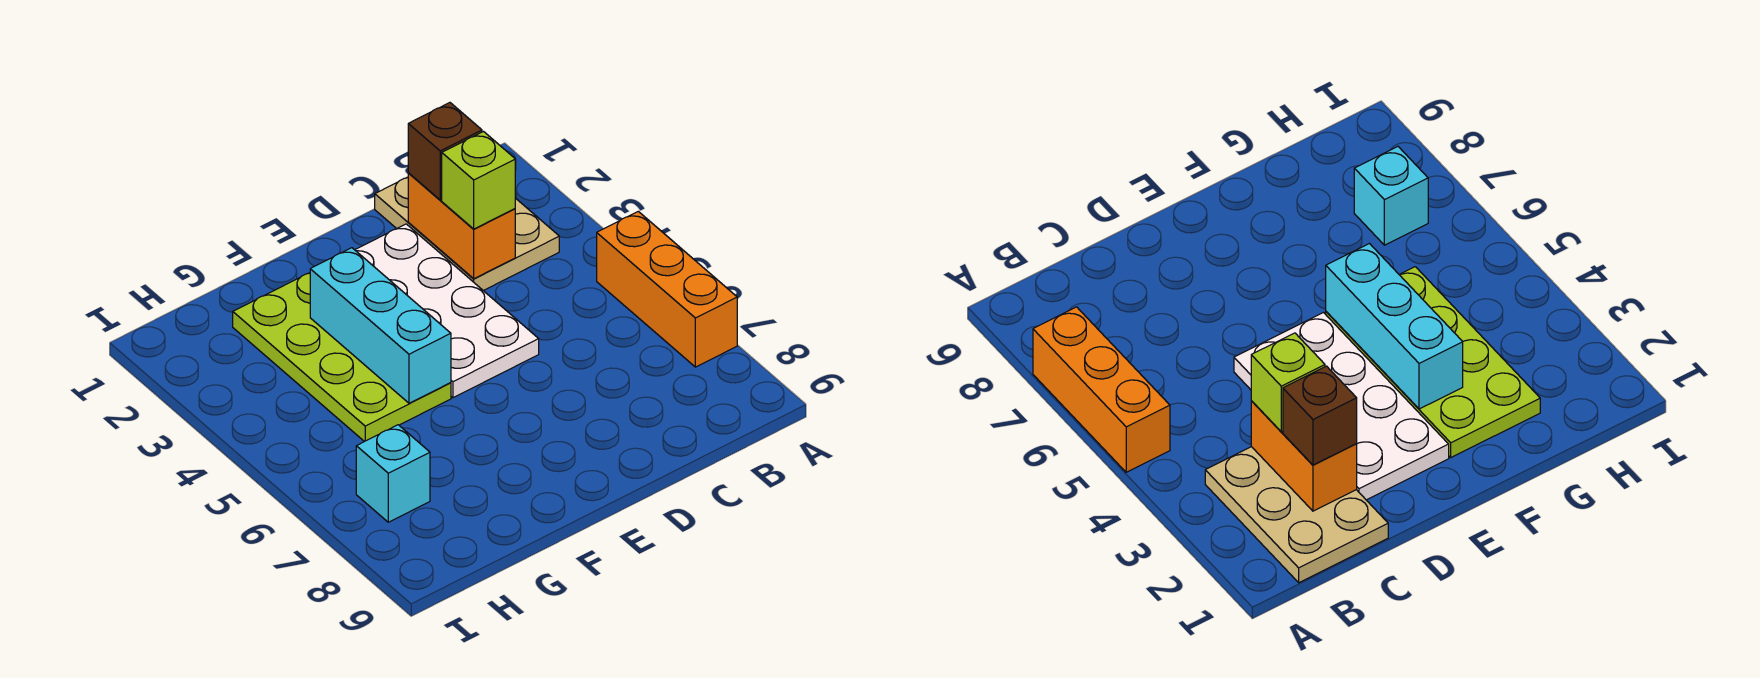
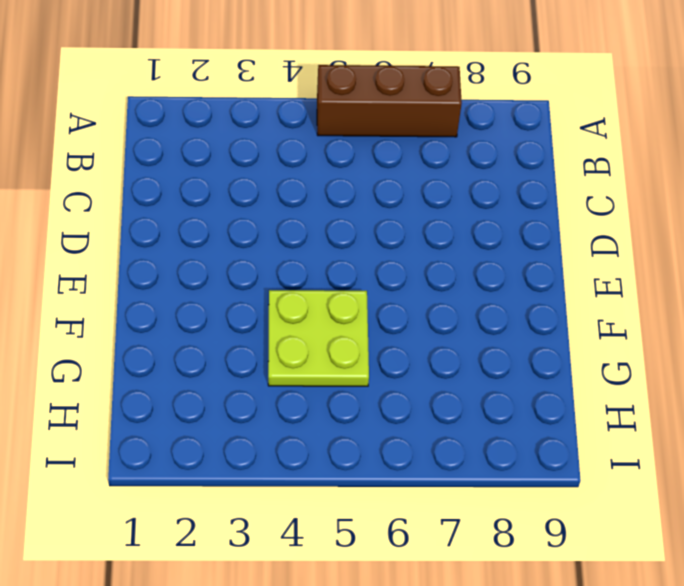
brown 1x3 brick [317,65,462,137] -> orange 1x3 brick [597,211,737,367]
lime 2x2 plate [268,290,369,386] -> lime 2x4 plate [233,273,451,442]
none -> tan 2x3 plate [375,177,559,291]
none -> white 2x4 plate [355,224,539,398]

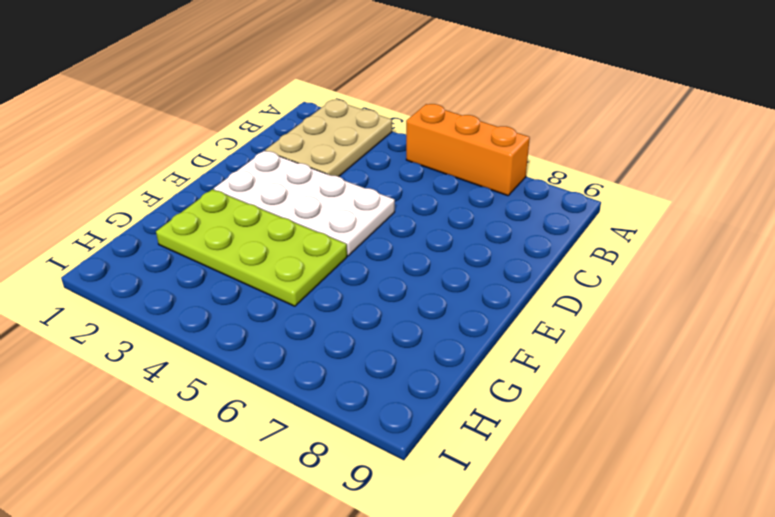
tan 2x3 plate [265,100,392,176] -> tan 2x3 plate turned to [375,177,559,291]
none -> cyan 1x1 brick [356,425,430,522]
none -> orange 1x2 brick [408,173,515,279]

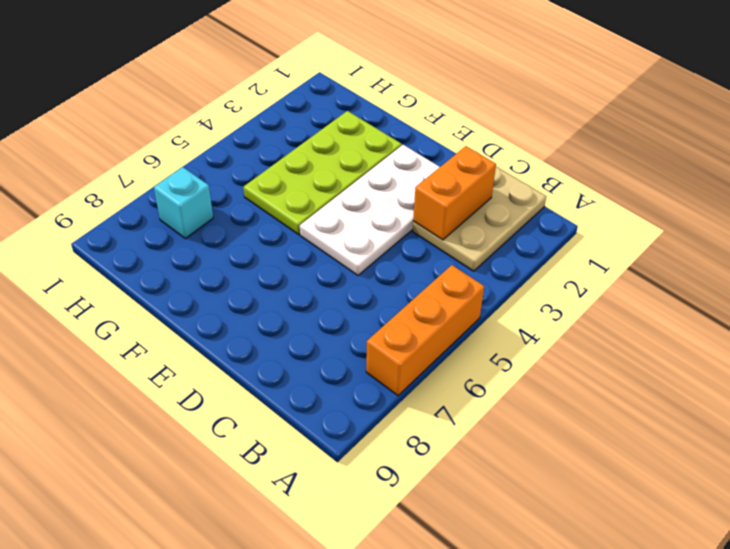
none -> cyan 1x3 brick [310,248,451,403]
none -> brown 1x1 brick [408,103,482,200]

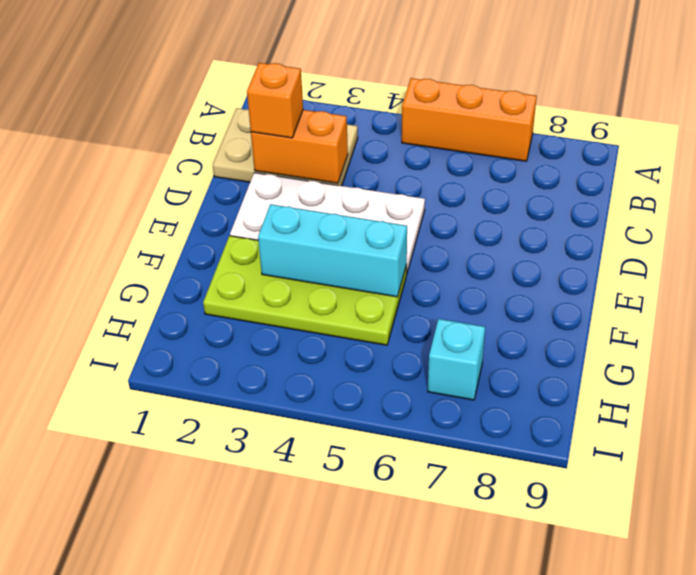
orange 1x1 brick [247,63,303,138] -> brown 1x1 brick [408,103,482,200]
none -> lime 1x1 brick [442,132,515,229]

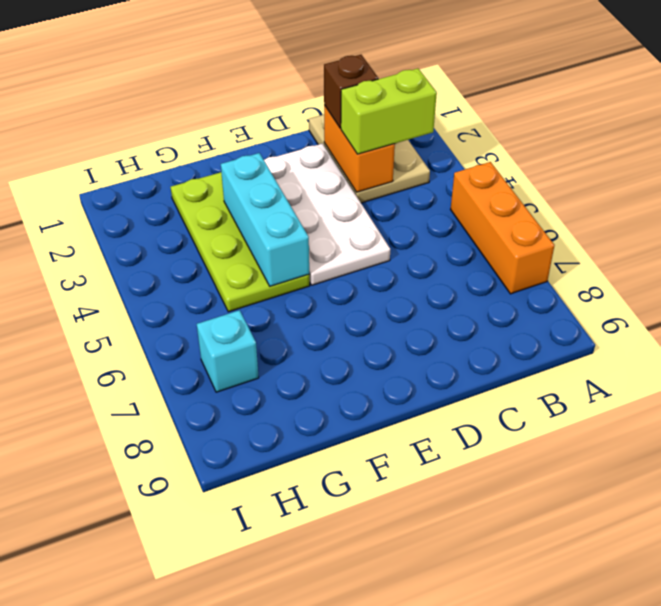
lime 1x2 brick [341,69,437,154] -> lime 1x1 brick [442,132,515,229]

